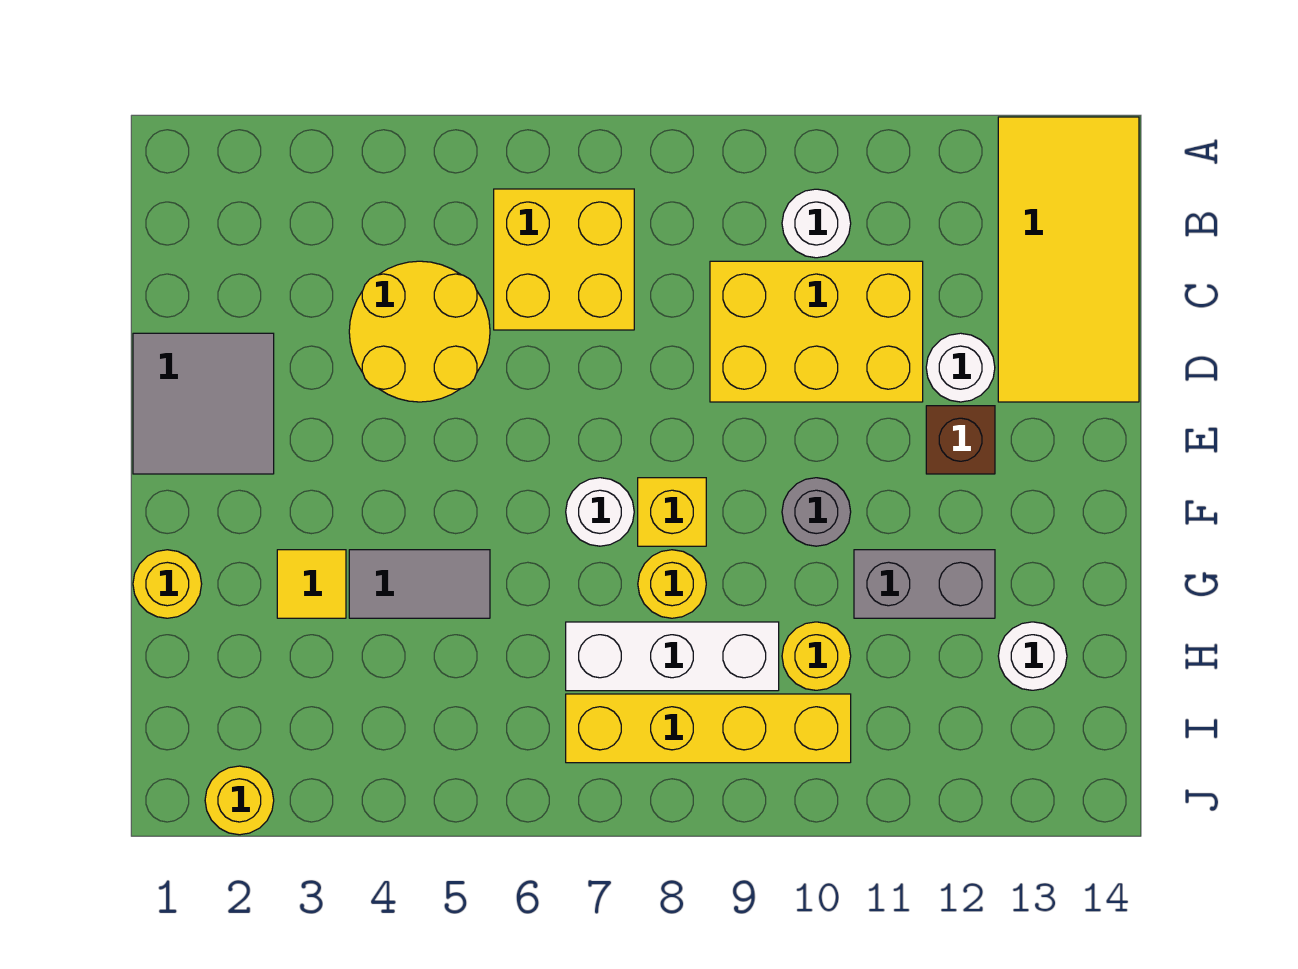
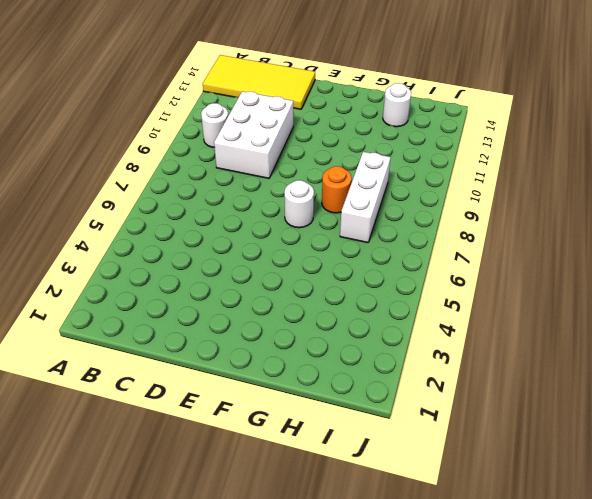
white 2x3 brick [214,91,293,178] -> yellow 2x3 brick [710,261,923,402]
orange 1x1 round brick [322,166,351,213] -> yellow 1x1 round brick [638,550,706,618]
none -> yellow 2x2 brick [494,189,634,330]
none -> yellow 2x2 round brick [349,261,490,402]
none -> grey 2x2 tile [133,333,274,474]

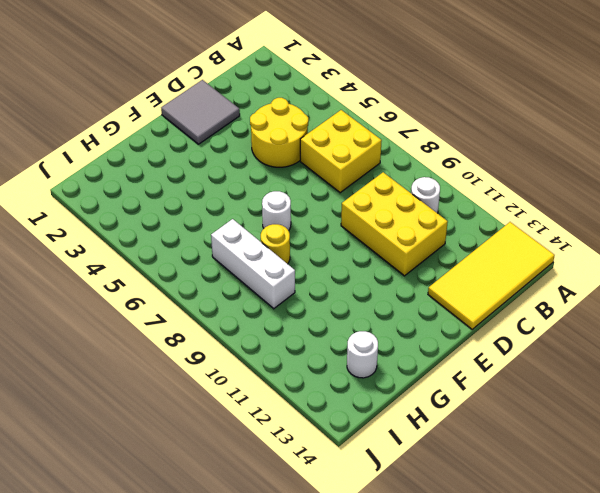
none -> white 1x1 round brick [926,333,995,402]
none -> brown 1x1 brick [926,406,995,474]
none -> yellow 1x1 brick [638,478,706,546]

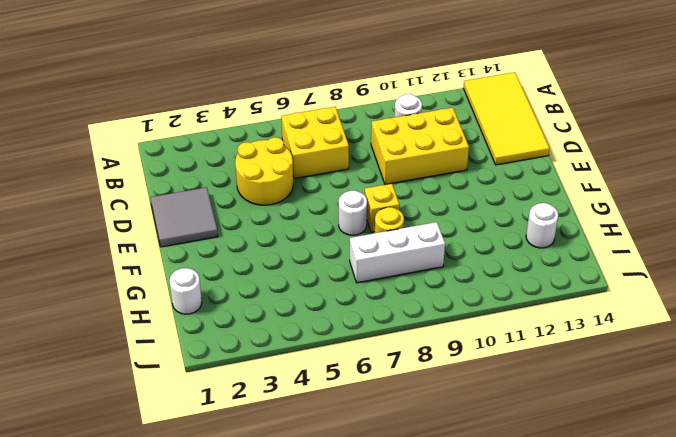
white 1x1 round brick [170,268,202,314] -> white 1x1 round brick moved to [926,333,995,402]
none -> brown 1x1 brick [926,406,995,474]
none -> grey 1x1 round brick [782,478,851,546]
none -> yellow 1x1 round brick [133,550,202,618]

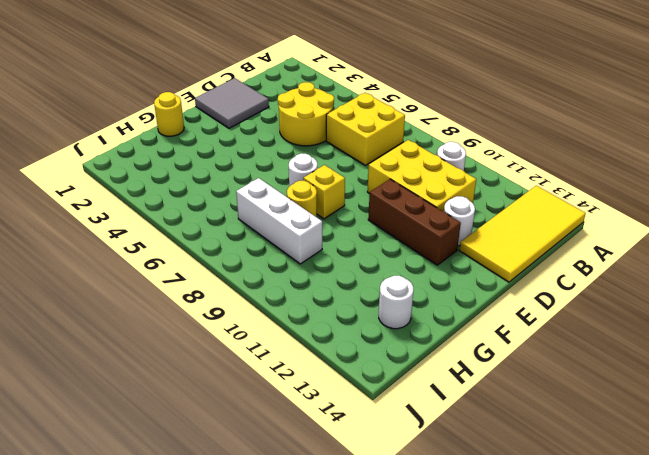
brown 1x3 brick [368,179,461,265] -> brown 1x1 brick [926,406,995,474]
none -> grey 1x1 round brick [782,478,851,546]
none -> yellow 1x1 tile [277,550,346,618]
none -> grey 1x2 tile [349,550,490,618]

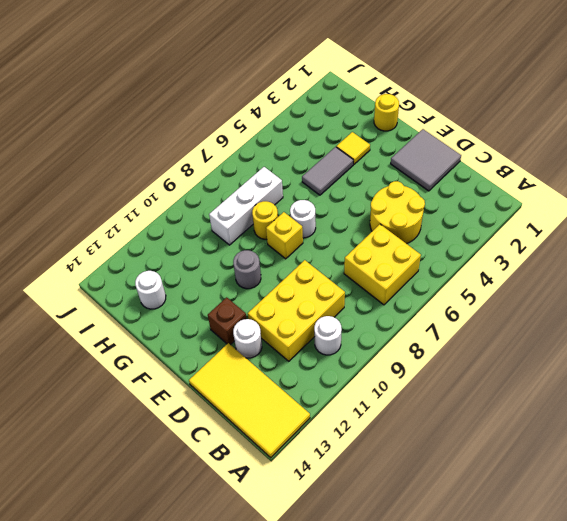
none -> grey 1x2 brick [854,550,995,618]
none -> yellow 1x1 round brick [782,622,851,690]
none -> yellow 1x4 brick [566,694,851,763]

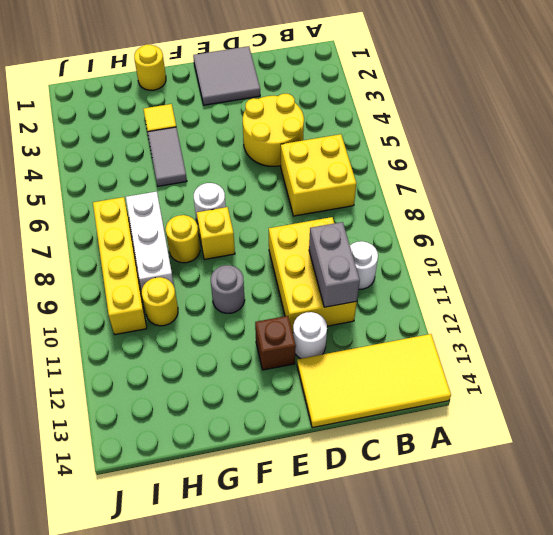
grey 1x2 brick [309,222,360,307] -> grey 1x2 brick moved to [854,550,995,618]
none -> white 1x1 round brick [998,622,1067,690]
none -> yellow 1x1 round brick [205,766,274,835]

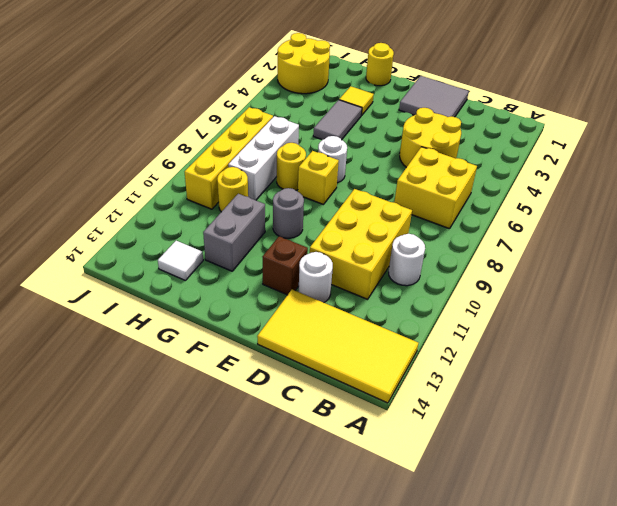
white 1x1 tile [158,241,203,281] -> white 1x1 round brick [998,622,1067,690]
yellow 2x2 round brick [278,33,330,94] -> yellow 1x1 round brick [205,766,274,835]

